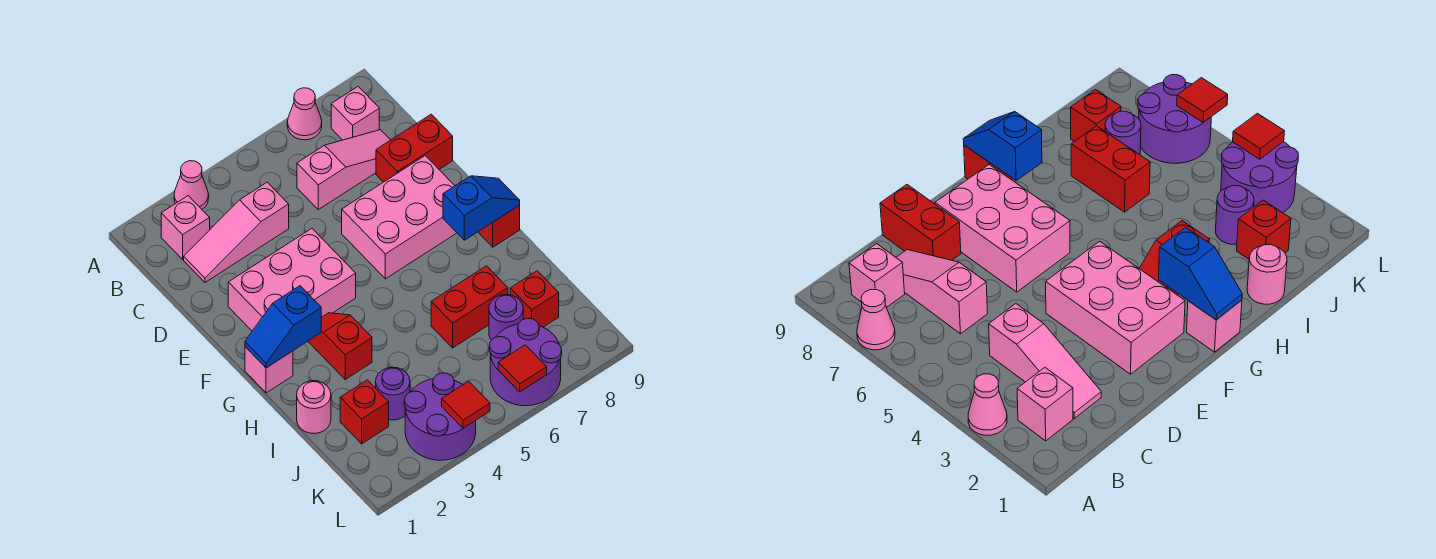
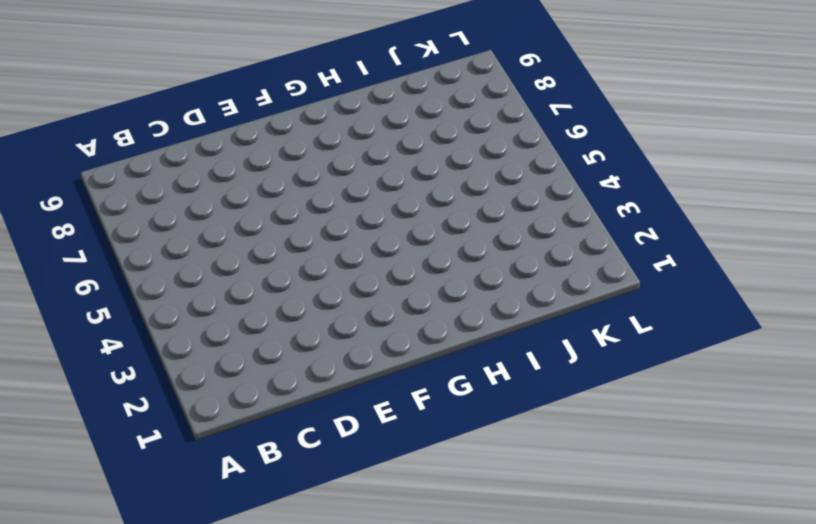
none -> pink 1x1 cone [174,161,209,209]
none -> pink 1x1 cone [287,88,322,140]
none -> pink 1x1 brick [161,196,210,259]

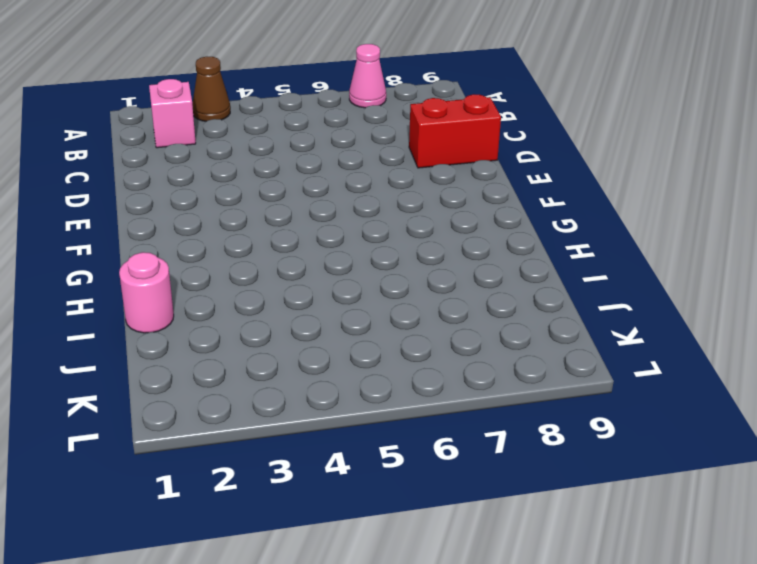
brown 1x1 cone [192,57,230,121] -> pink 1x1 cone [174,161,209,209]
none -> pink 1x1 brick [331,87,379,140]
none -> pink 1x3 slope [184,182,289,282]
none -> pink 1x3 slope [297,130,390,210]

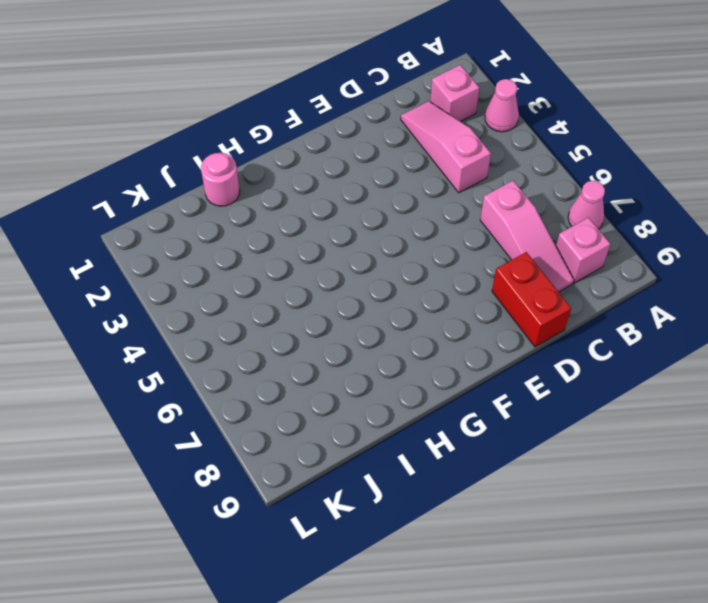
none -> pink 2x3 brick [228,229,356,331]
none -> pink 2x3 brick [342,156,457,279]
none -> pink 1x1 brick [245,347,293,393]

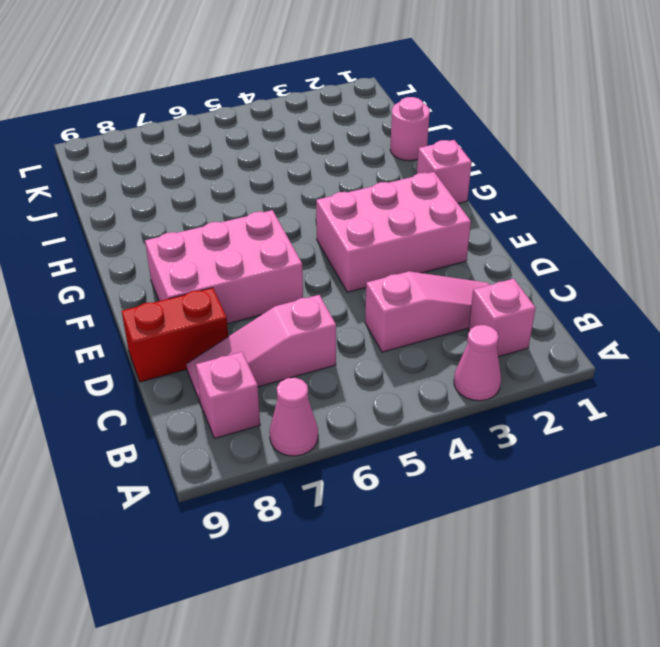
none -> red 1x2 slope [308,313,372,379]
none -> red 1x1 brick [478,205,520,247]
none -> red 1x2 brick [431,266,508,348]

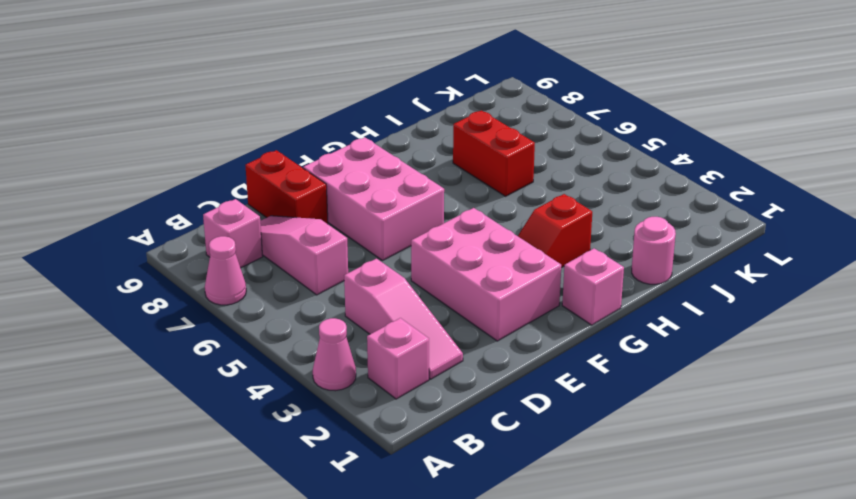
none -> red 1x1 brick [478,205,520,247]
none -> red 1x1 brick [340,380,389,444]
none -> purple 1x1 round brick [376,367,410,420]

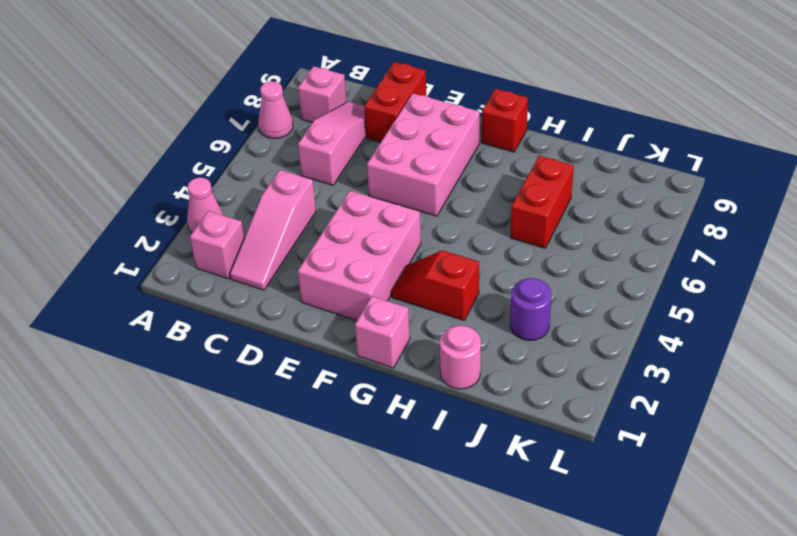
none -> red 1x1 brick [340,380,389,444]
none -> purple 1x1 round brick [489,295,523,340]
none -> red 1x1 brick [510,271,559,327]

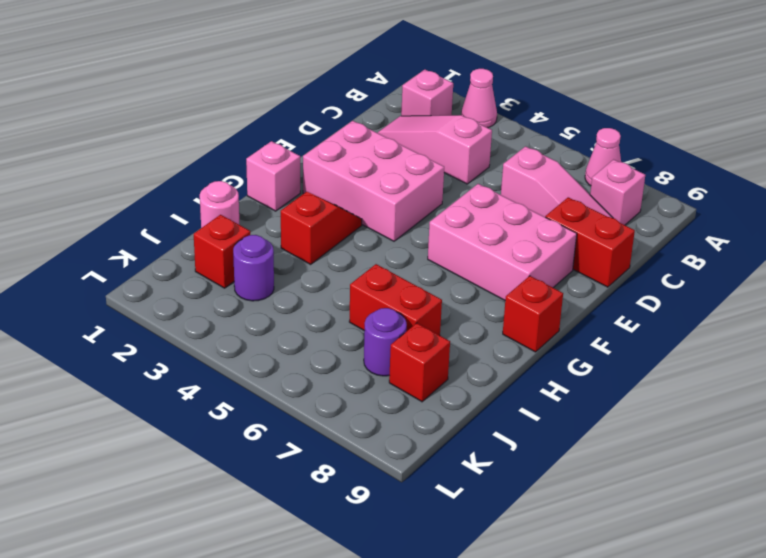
none -> purple 2x2 round brick [404,373,476,460]
none -> purple 2x2 round brick [489,318,562,406]
none -> blue 1x2 slope [245,286,321,368]

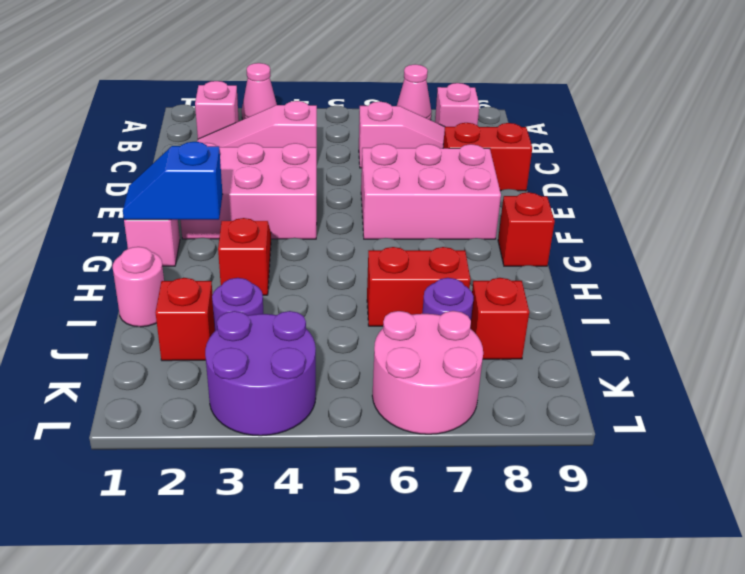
pink 2x2 round brick [372,311,483,434] -> purple 2x2 round brick [489,318,562,406]
none -> blue 1x2 slope [443,176,520,240]
none -> red 1x1 tile [442,381,490,428]
none -> red 1x1 tile [498,345,547,392]

